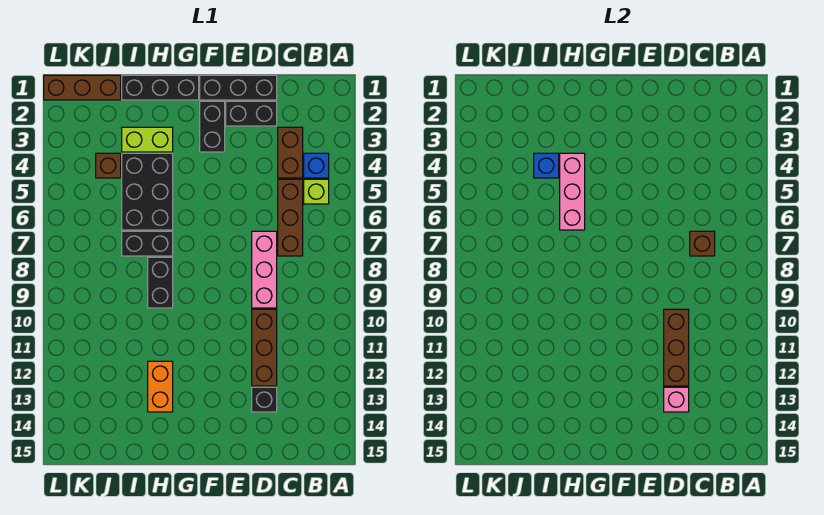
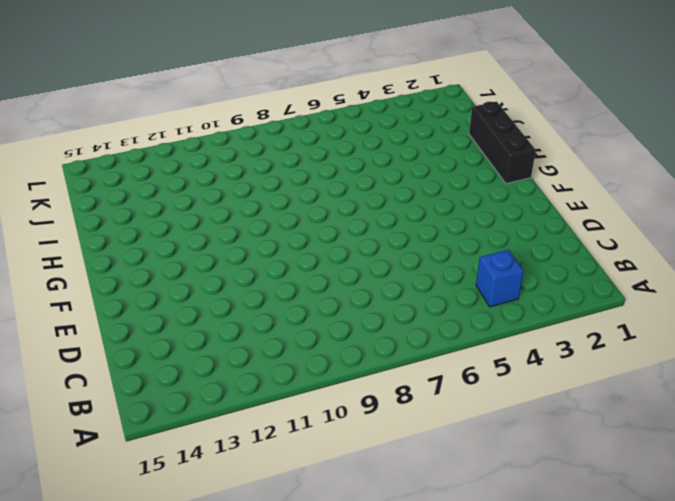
none -> lime 1x1 brick [304,179,329,204]
none -> brown 1x2 brick [278,127,303,178]
none -> brown 1x3 brick [278,179,303,256]

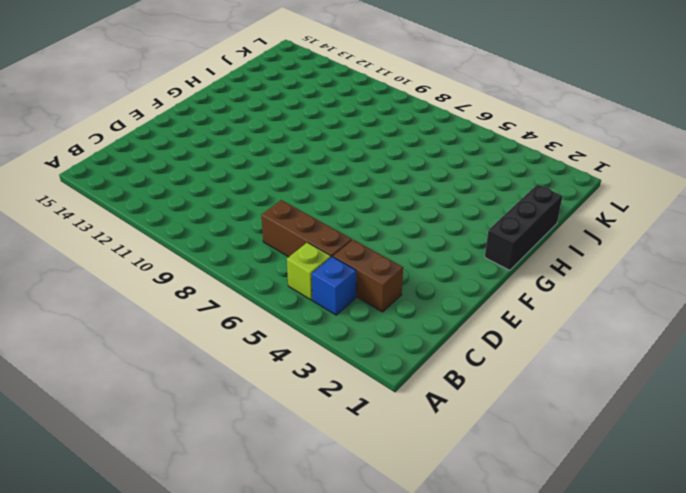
none -> black 1x3 brick [200,75,277,100]
none -> black 1x2 brick [226,101,277,126]
none -> pink 1x3 brick [252,231,277,308]

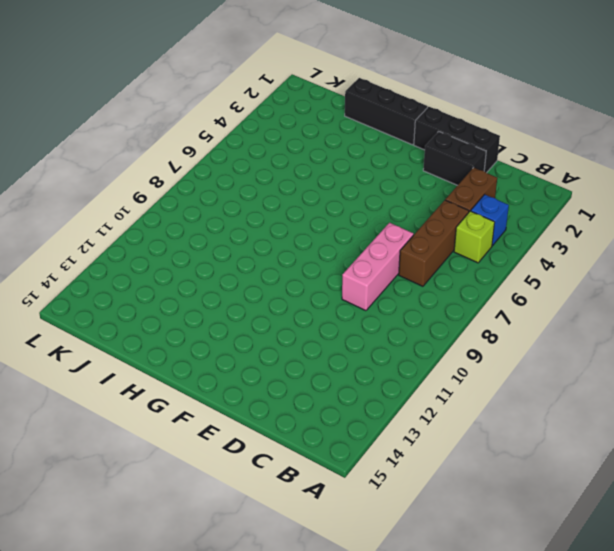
none -> brown 1x3 brick [252,309,277,386]
none -> black 1x1 brick [252,387,277,412]
none -> black 1x2 brick [200,101,225,152]

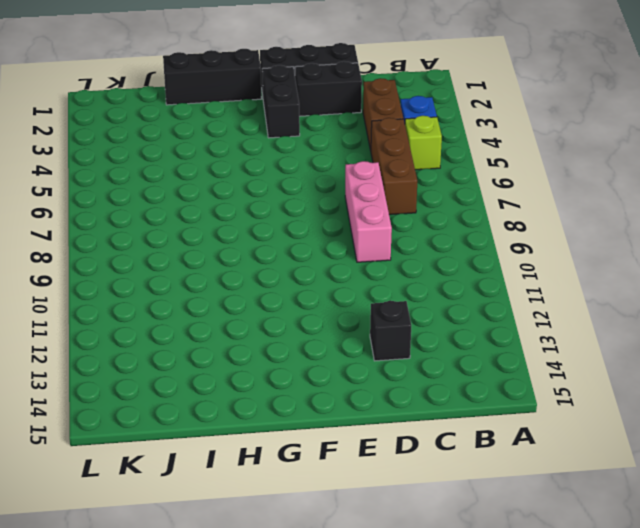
none -> brown 1x3 brick [252,309,277,386]
none -> lime 1x2 brick [122,127,173,152]
none -> black 2x3 brick [122,153,173,230]

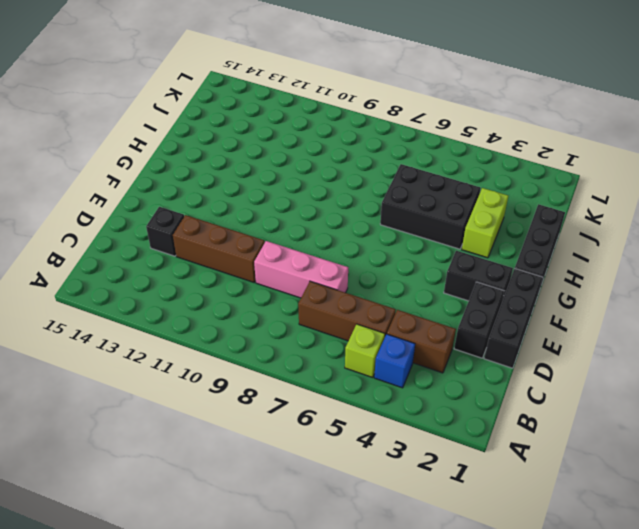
none -> black 1x2 brick [122,231,173,256]
none -> black 1x2 brick [148,257,173,308]
none -> orange 1x2 brick [148,361,173,412]

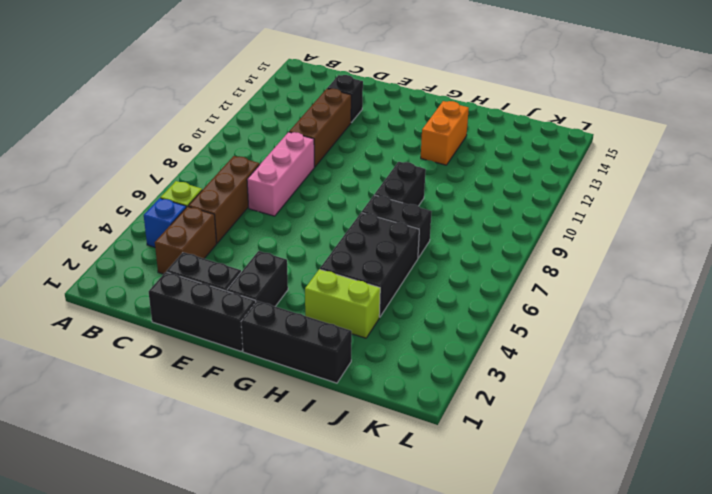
none -> brown 1x3 brick [44,75,121,100]
none -> brown 1x1 brick [96,153,121,178]
none -> brown 1x1 brick [690,231,715,256]

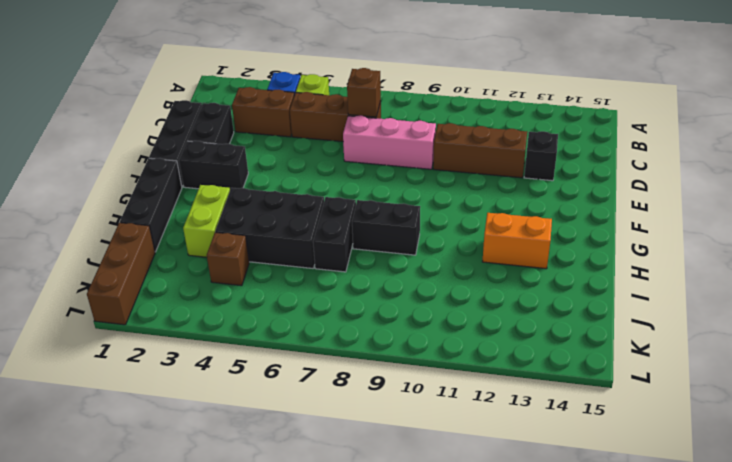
none -> brown 1x3 brick [664,309,689,386]
none -> pink 1x1 brick [664,387,689,412]
none -> pink 1x3 brick [560,153,585,230]

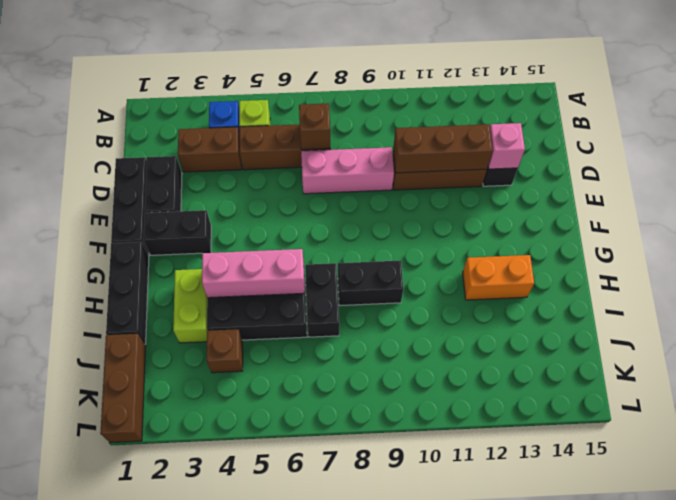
none -> blue 1x1 brick [534,153,559,178]

